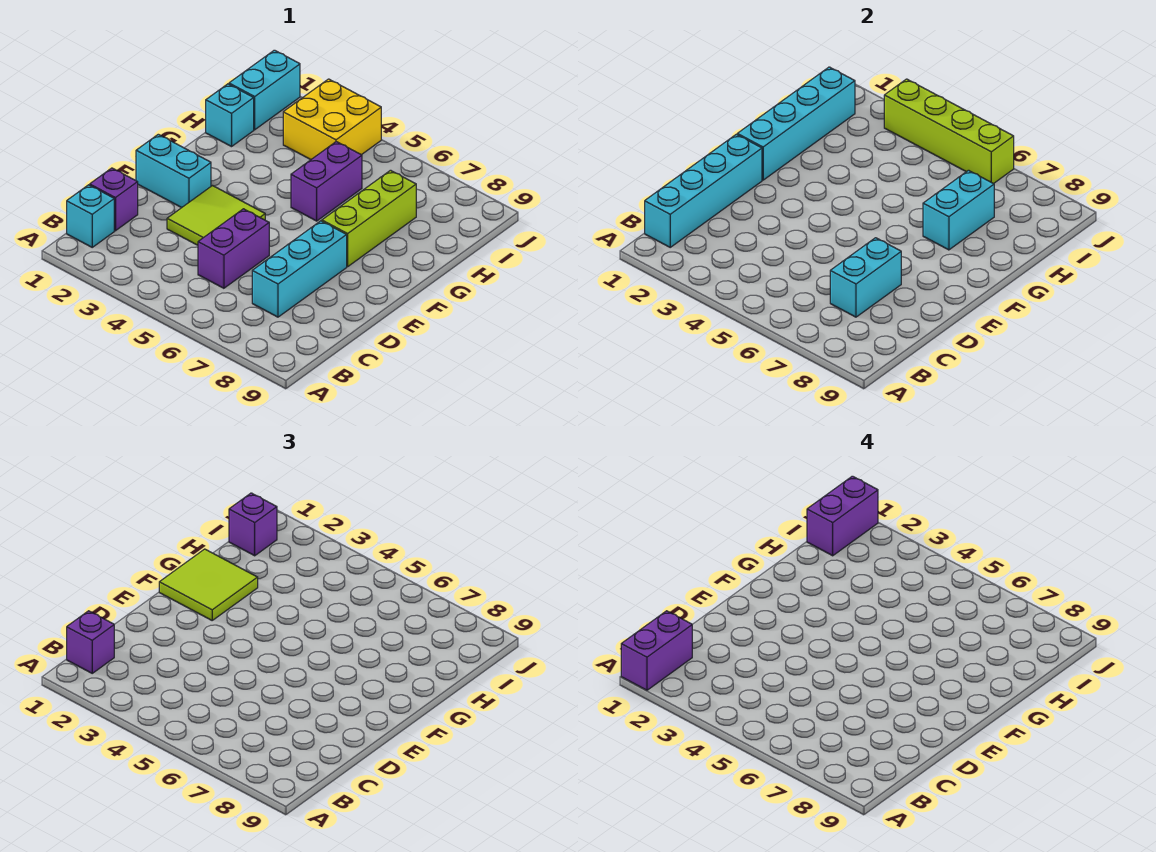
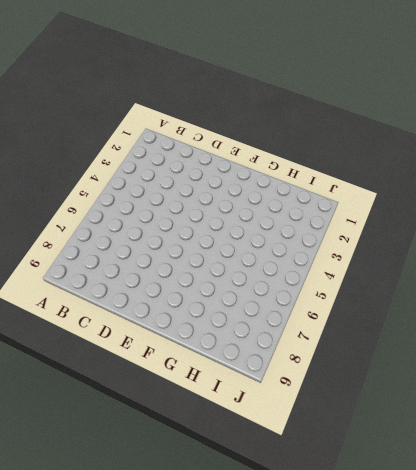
none -> cyan 1x1 brick [67,185,114,247]
none -> purple 1x1 brick [90,168,138,231]
none -> purple 1x2 brick [198,209,269,288]

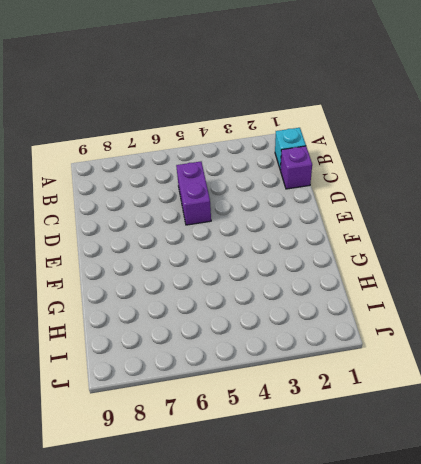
none -> cyan 1x3 brick [252,221,347,317]
none -> lime 2x2 tile [167,186,265,245]
none -> cyan 1x2 brick [136,134,211,208]

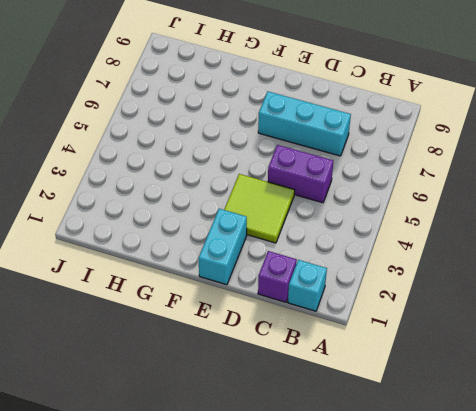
none -> lime 1x3 brick [322,170,416,267]
none -> purple 1x2 brick [291,142,362,221]
none -> cyan 1x1 brick [206,84,254,147]

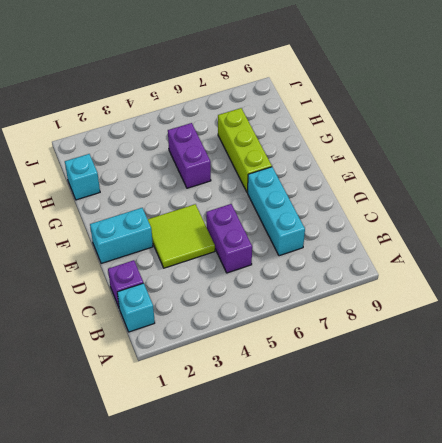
none -> cyan 1x2 brick [229,50,300,130]
none -> yellow 2x2 brick [283,79,381,160]
none -> cyan 1x4 brick [645,134,762,247]

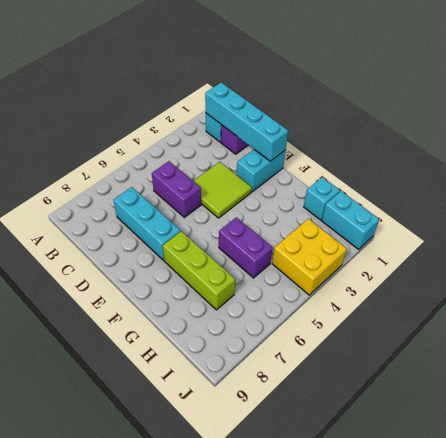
none -> cyan 1x2 brick [830,238,901,317]
none -> cyan 1x4 brick [737,67,855,180]
none -> cyan 1x2 brick [923,170,994,250]

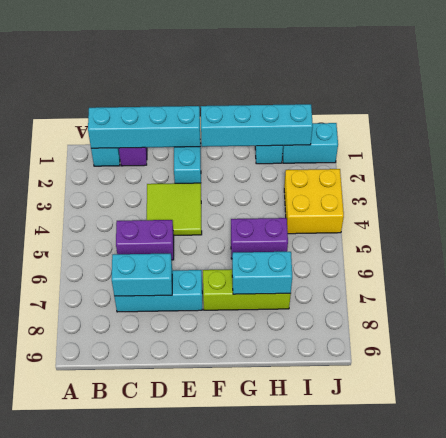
none -> lime 1x4 brick [884,79,1014,184]
none -> purple 1x1 brick [67,611,114,673]
none -> lime 2x2 tile [159,549,258,620]

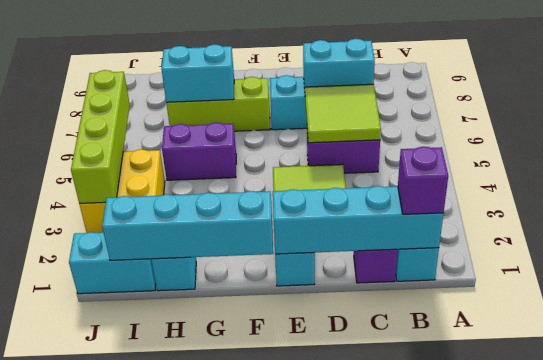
lime 2x2 tile [305,84,381,143] -> lime 2x2 tile moved to [159,549,258,620]
none -> purple 1x1 brick [229,493,277,556]
none -> purple 1x2 brick [621,611,692,690]
none -> purple 1x2 brick [807,476,878,556]

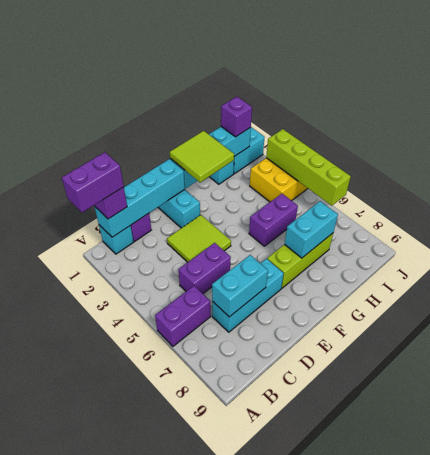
purple 1x2 brick [155,286,211,346] -> purple 1x2 brick moved to [807,476,878,556]

